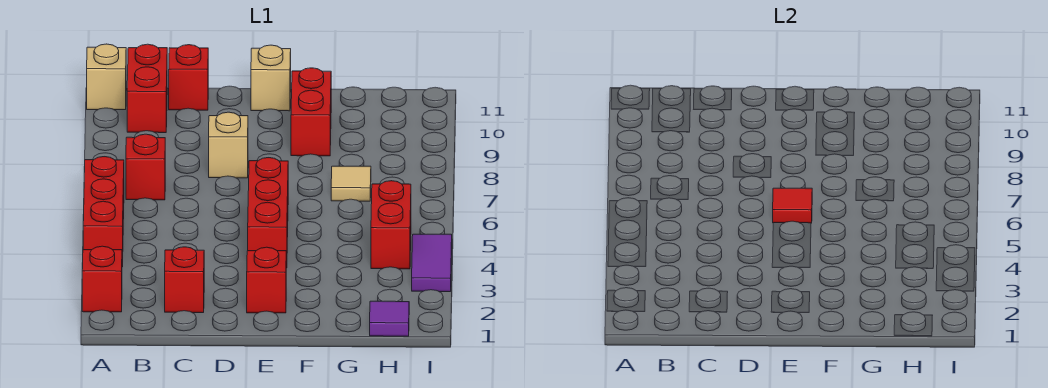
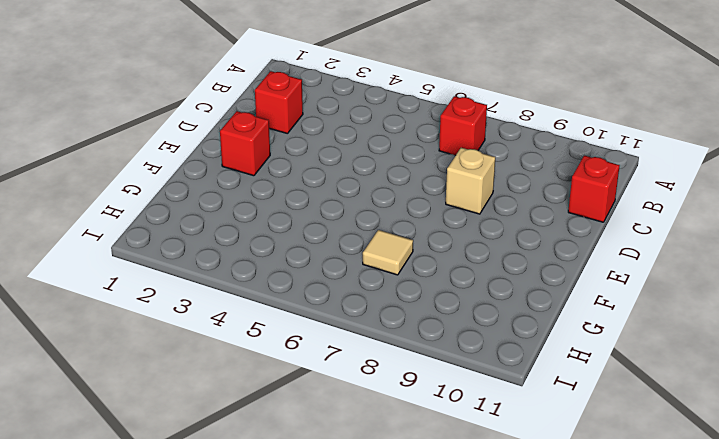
none -> red 1x1 brick [82,246,122,312]
none -> red 1x3 brick [83,157,124,267]
none -> tan 1x1 brick [87,44,126,110]

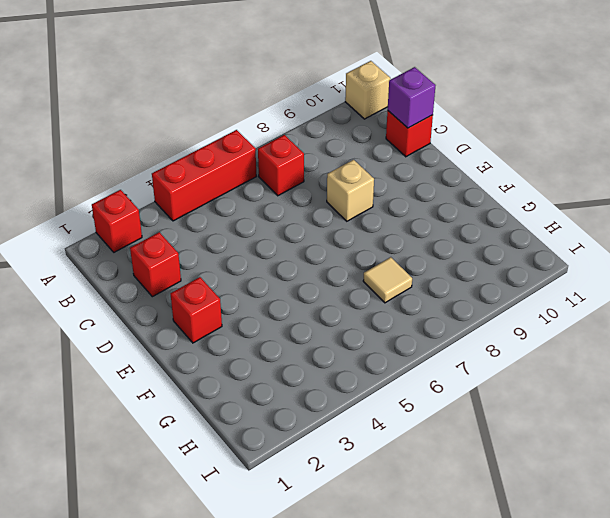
purple 1x1 brick [388,67,436,128] -> none
none -> red 1x2 brick [127,44,167,133]
none -> red 1x3 brick [248,158,288,268]
none -> tan 1x1 brick [251,45,291,111]

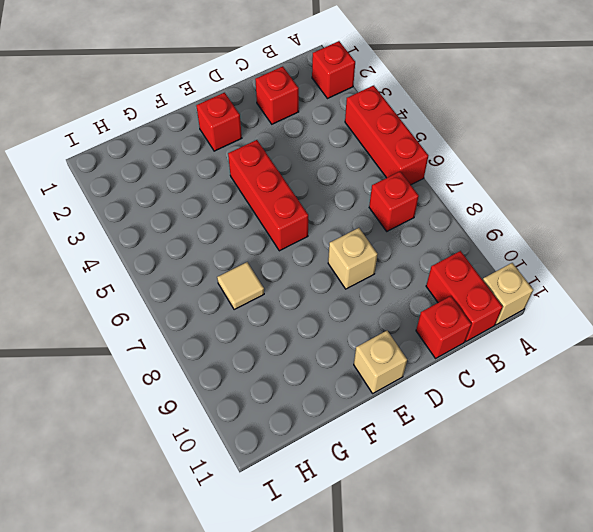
none -> red 1x2 brick [291,68,331,156]
none -> purple 1x1 tile [370,301,409,336]
none -> red 1x2 brick [371,181,411,269]

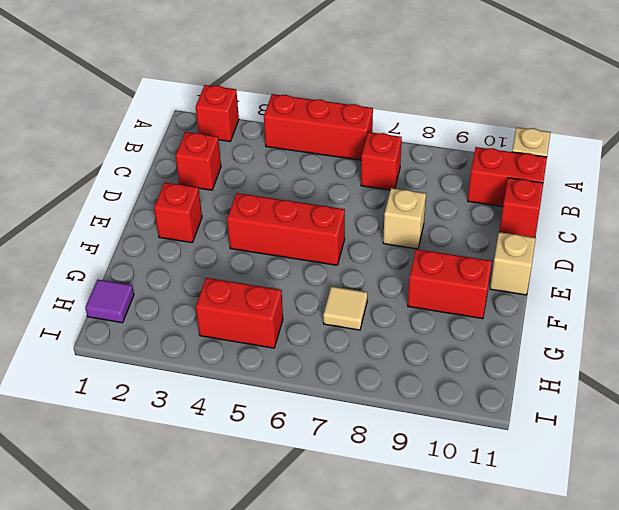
none -> purple 1x2 tile [412,234,452,292]
none -> red 1x1 tile [773,188,812,223]

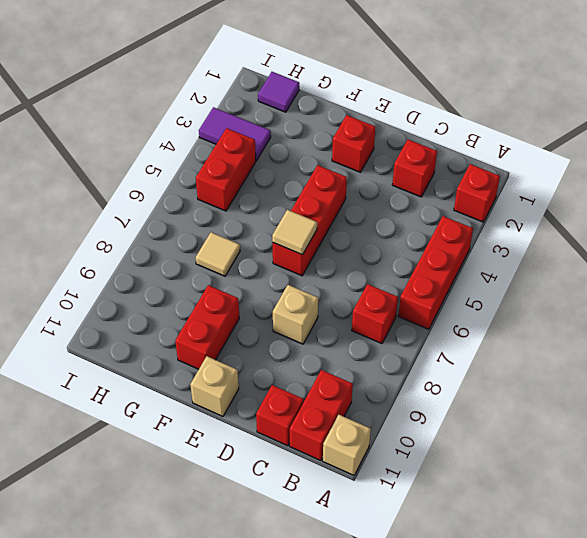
tan 1x1 tile [272,210,317,255] -> red 1x1 tile [773,188,812,223]
purple 1x2 tile [199,107,271,161] -> purple 1x2 tile turned to [412,234,452,292]

